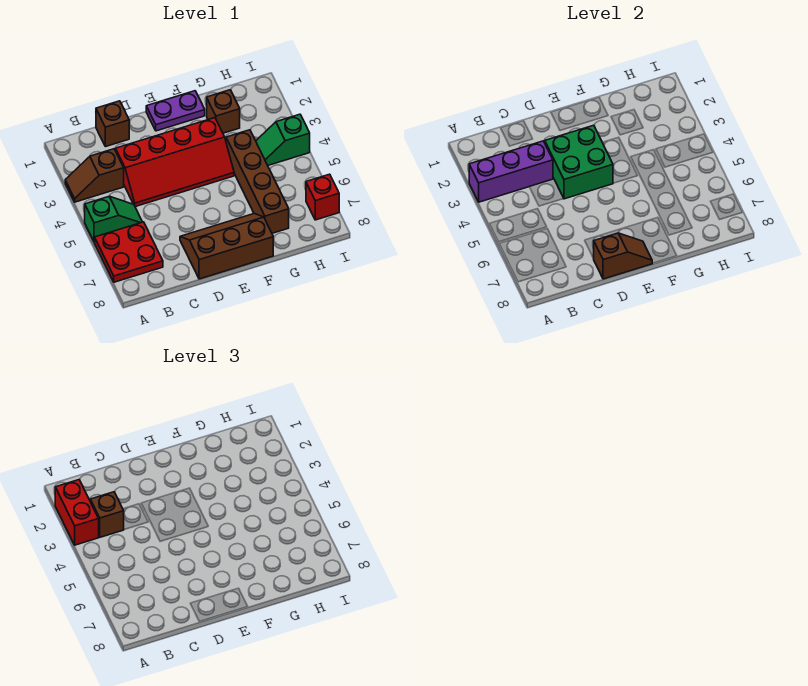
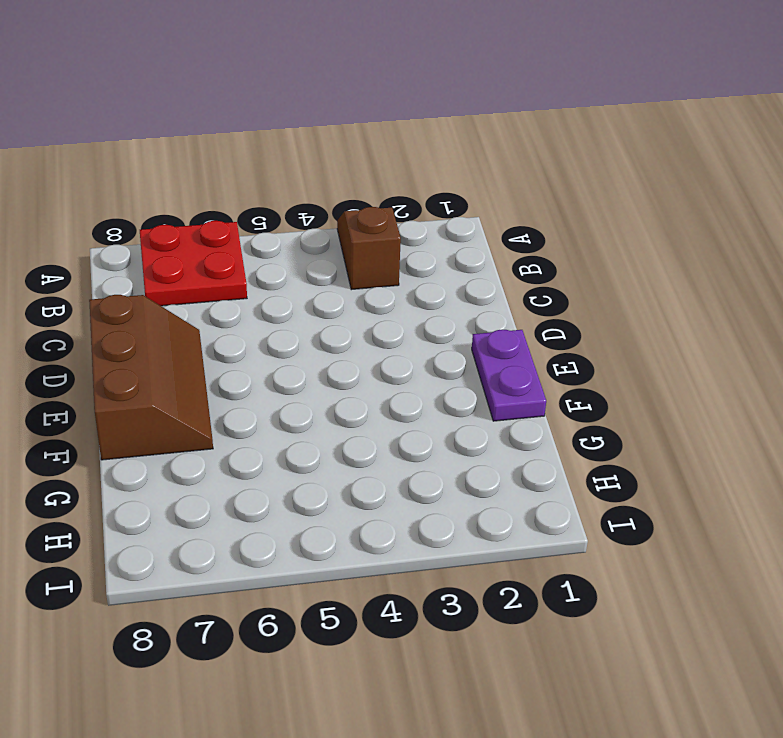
none -> green 1x2 slope [85,196,142,242]
none -> brown 1x1 brick [96,101,129,147]
none -> red 2x4 slope [116,118,234,207]

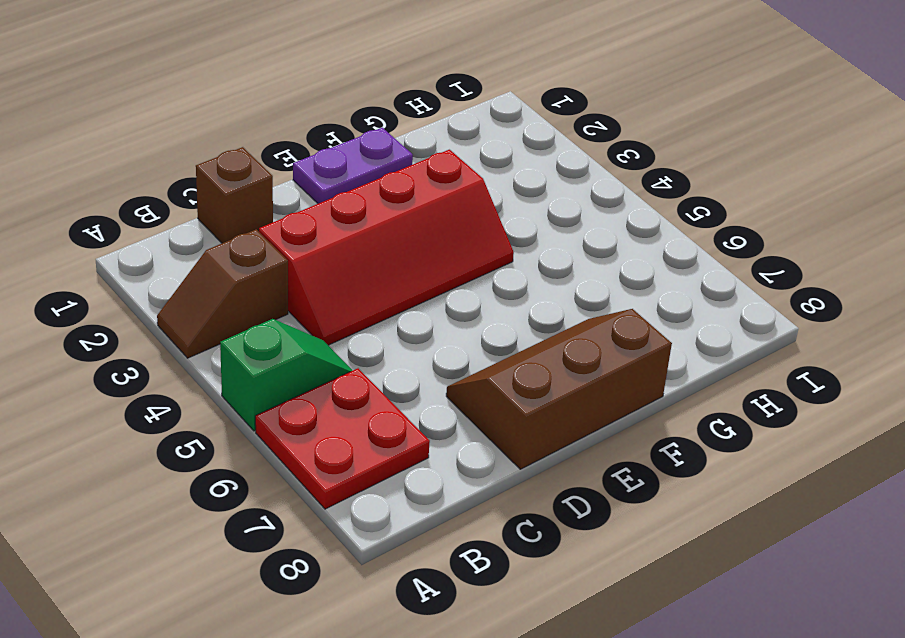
none -> brown 1x1 brick [207,90,240,133]
none -> brown 1x4 brick [226,130,289,233]
none -> green 1x2 slope [256,114,310,165]

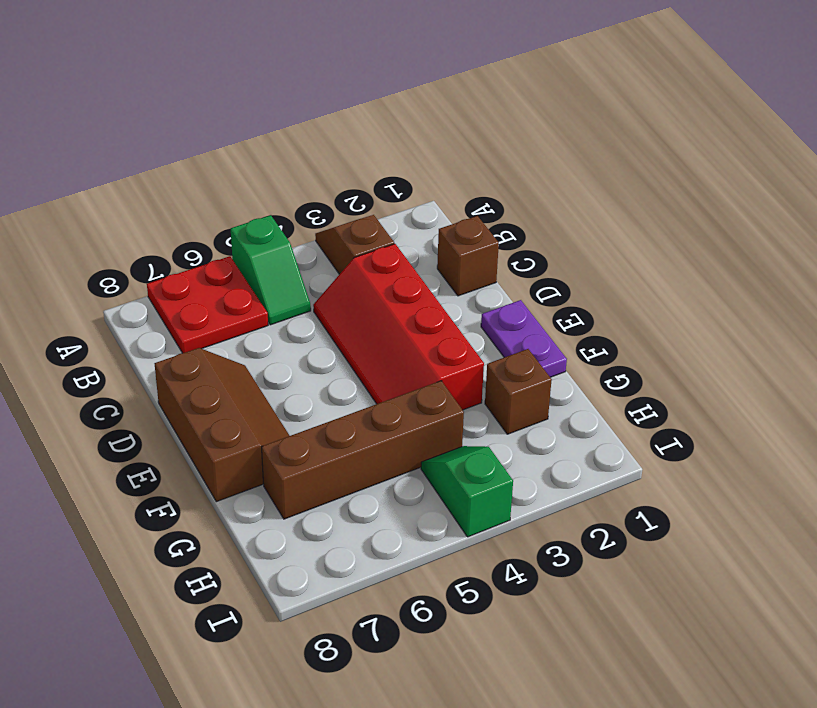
none -> red 1x1 brick [306,174,339,220]
none -> purple 1x3 brick [469,141,553,202]
none -> green 2x2 brick [545,125,613,199]

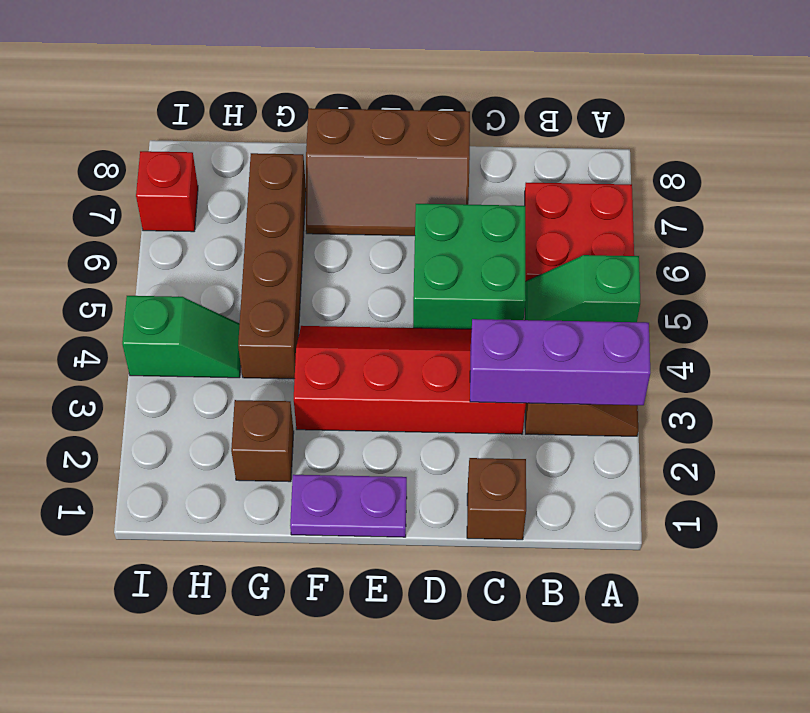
green 2x2 brick [413,204,526,329] -> green 2x2 brick moved to [545,125,613,199]
none -> brown 1x2 slope [594,233,652,279]
none -> red 1x2 brick [55,480,99,545]
none -> brown 1x1 brick [90,492,124,537]

